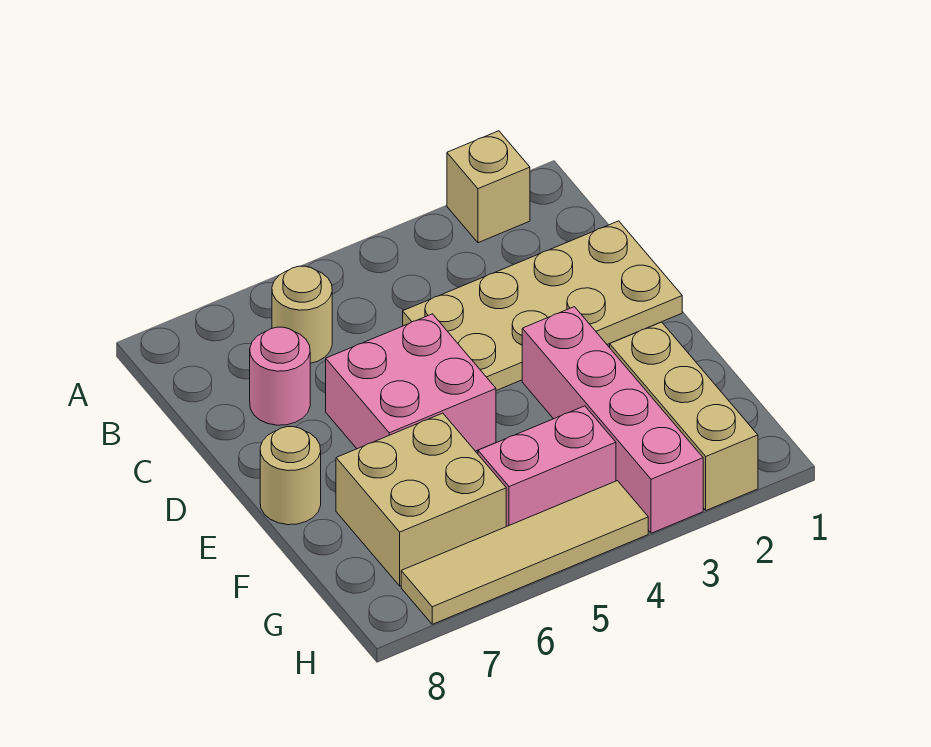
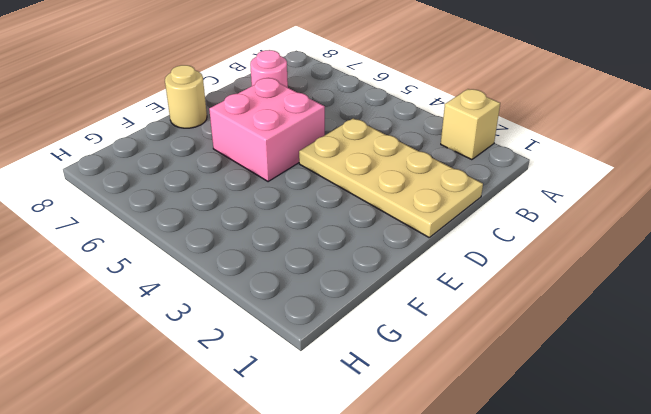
none -> tan 1x1 round brick [272,266,332,363]
none -> pink 1x4 brick [522,307,703,533]

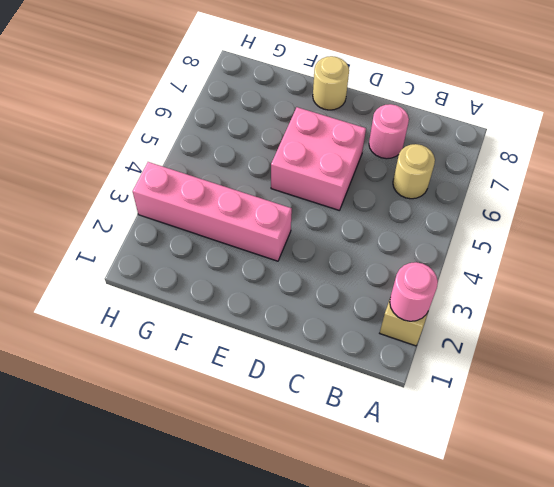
pink 1x1 round brick [390,262,438,321] -> none
none -> tan 2x4 plate [403,221,682,391]
none -> tan 1x3 brick [610,322,758,510]

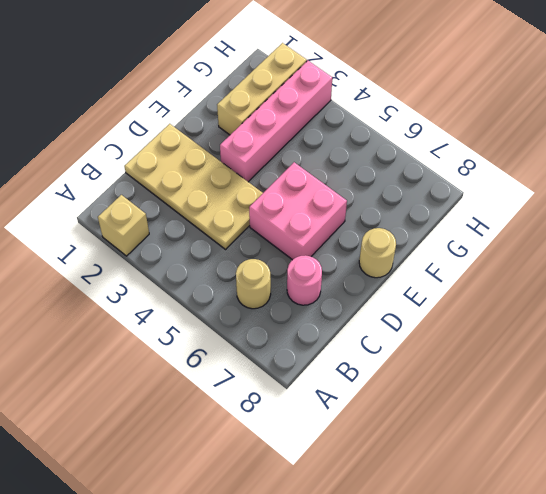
none -> tan 2x2 brick [336,413,506,586]
none -> pink 1x2 brick [478,406,616,527]

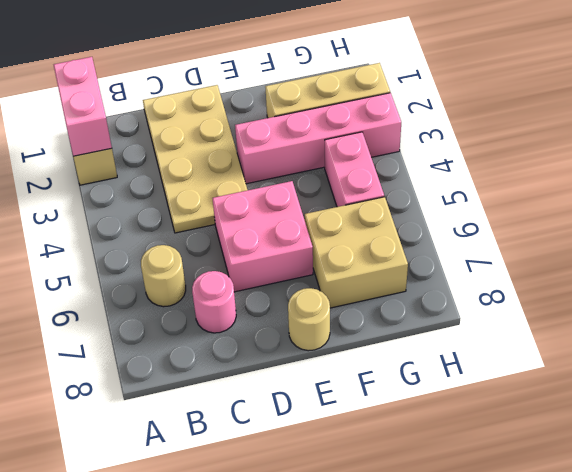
pink 1x2 brick [54,57,112,156] -> none
none -> tan 1x4 tile [401,481,648,624]

